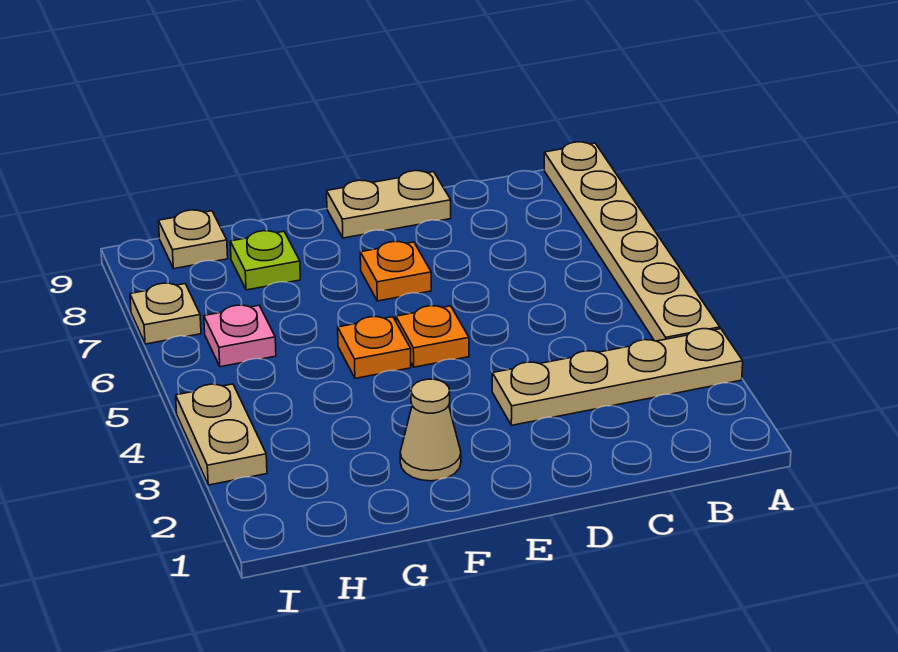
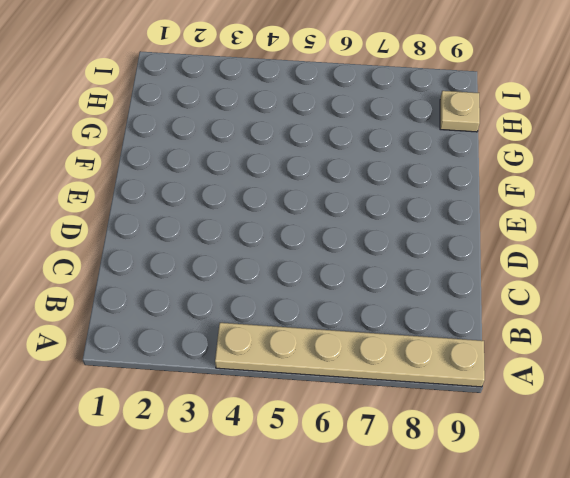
none -> tan 1x4 plate [492,329,743,425]
none -> tan 1x2 plate [327,171,451,238]
none -> orange 1x1 plate [396,306,469,367]

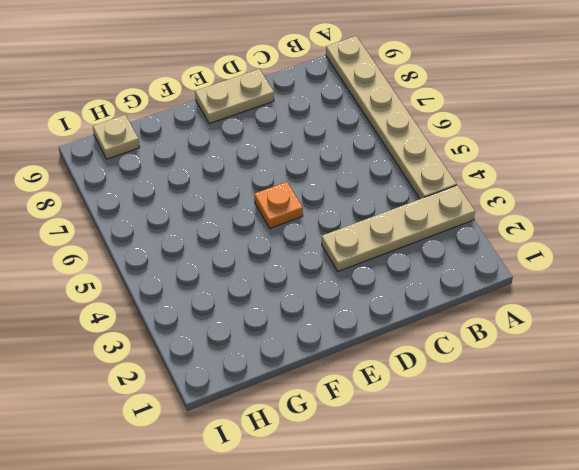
none -> orange 1x1 plate [360,241,431,301]
none -> tan 1x1 cone [400,379,461,481]
none -> orange 1x1 plate [338,317,411,378]

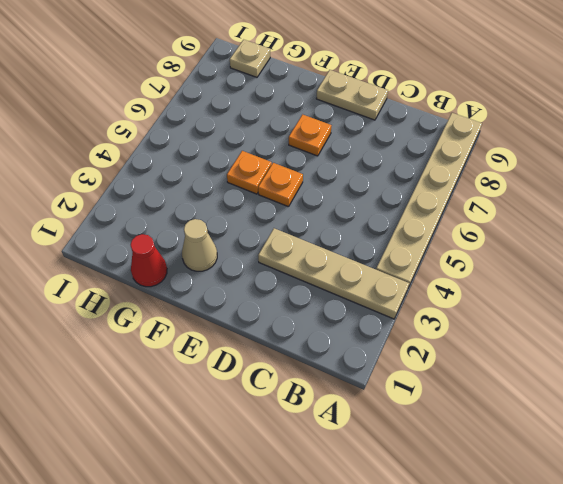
red 1x1 cone [130,234,167,287] -> none
none -> lime 1x1 plate [230,231,300,290]
none -> pink 1x1 plate [204,305,276,367]
none -> tan 1x2 plate [176,384,267,485]

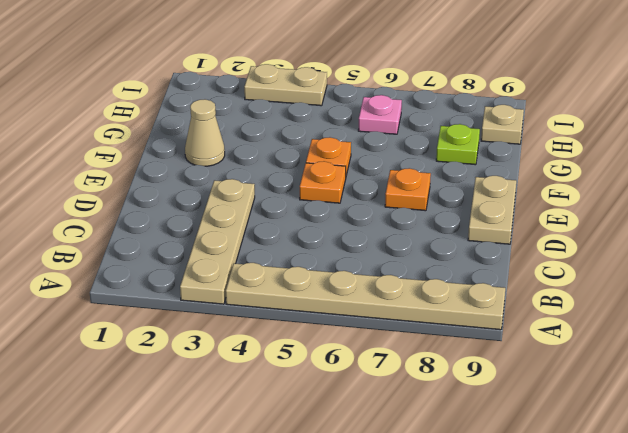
none -> tan 1x1 plate [130,283,201,344]

